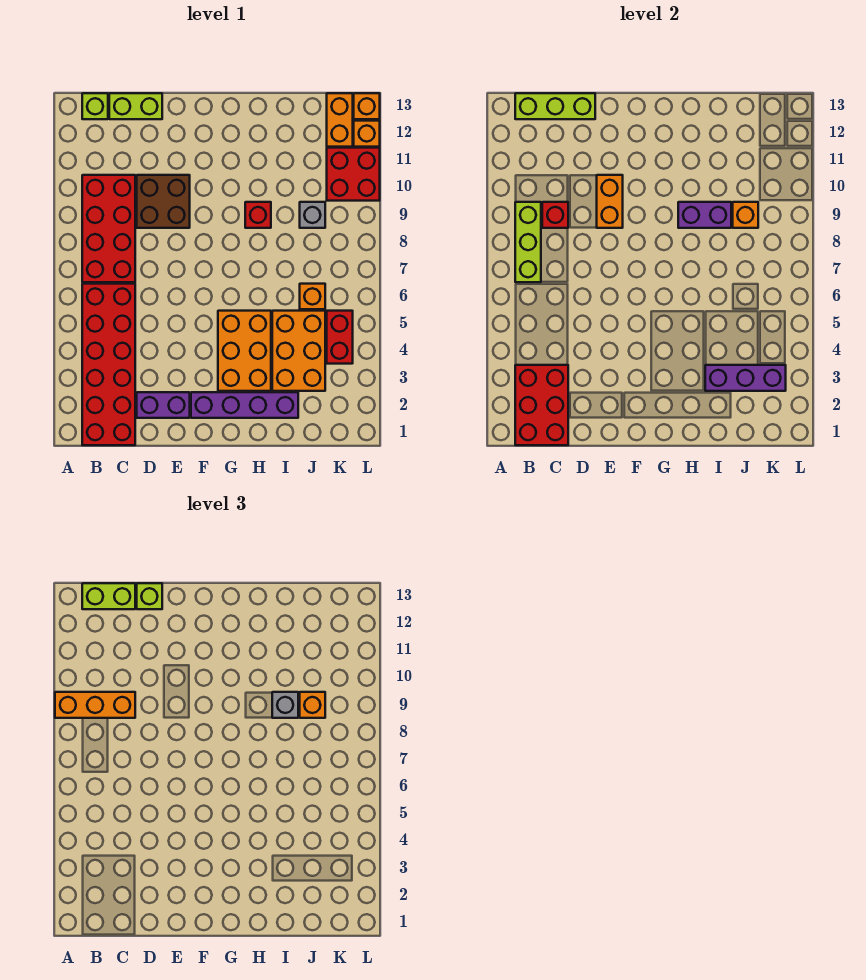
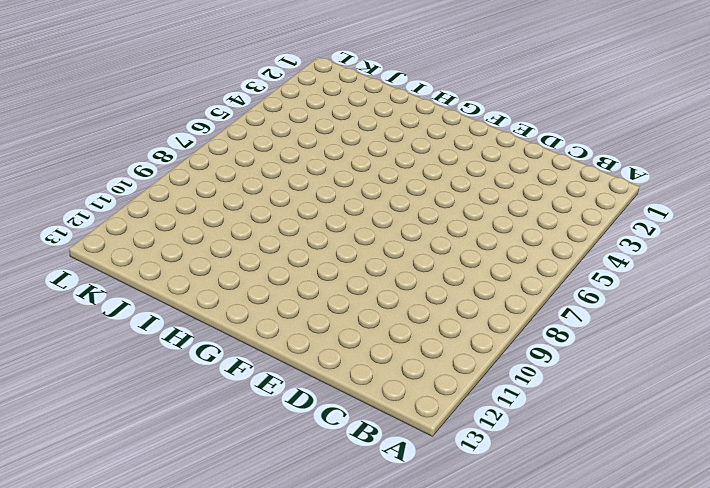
none -> red 2x6 brick [82,284,135,445]
none -> red 2x4 brick [82,175,135,282]
none -> lime 1x1 brick [82,93,108,119]
none -> lime 1x2 brick [109,93,162,119]

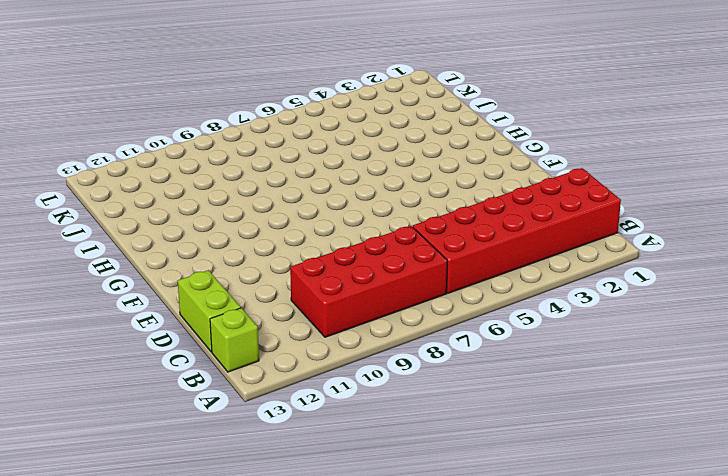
none -> purple 1x2 brick [137,392,190,418]
none -> brown 2x2 brick [137,175,190,228]
none -> purple 1x4 brick [191,392,298,418]
none -> orange 2x3 brick [218,311,271,391]

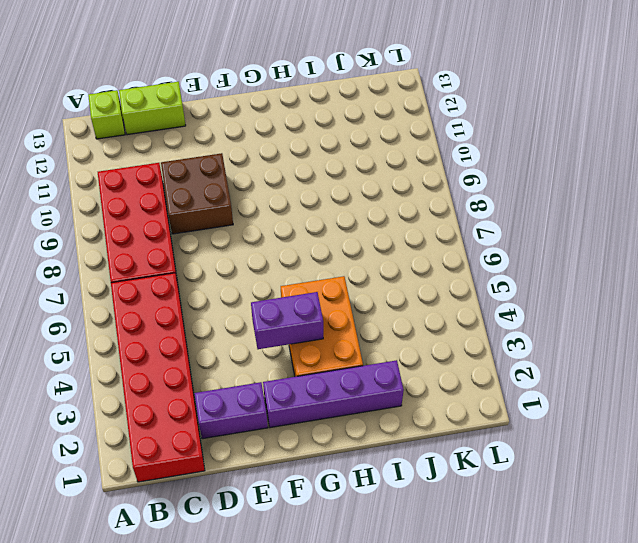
purple 1x2 brick [251,292,323,349] -> purple 1x2 brick moved to [678,202,731,228]
none -> red 1x1 brick [245,202,271,228]
none -> orange 2x3 brick [272,311,325,391]
none -> orange 1x1 brick [300,284,325,309]
none -> grey 1x1 brick [300,202,325,228]

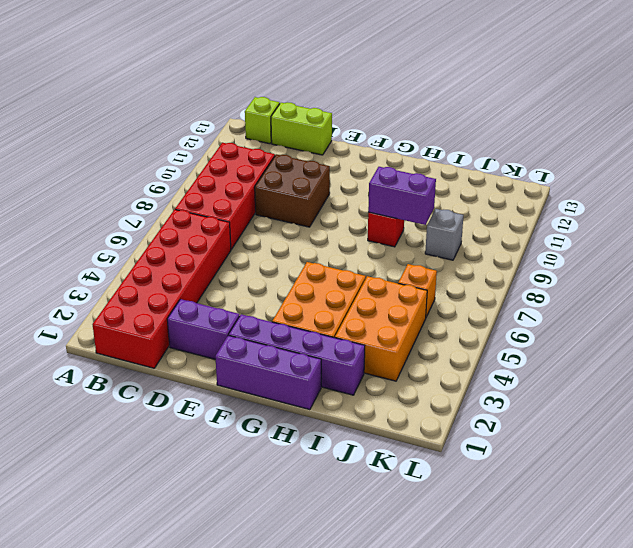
purple 1x3 brick [215,335,321,410] -> purple 1x3 brick moved to [705,365,786,391]
none -> red 1x2 brick [327,311,353,364]
none -> red 2x2 brick [327,148,380,201]
none -> orange 1x2 brick [327,93,353,147]
none -> orange 1x1 brick [354,121,380,147]

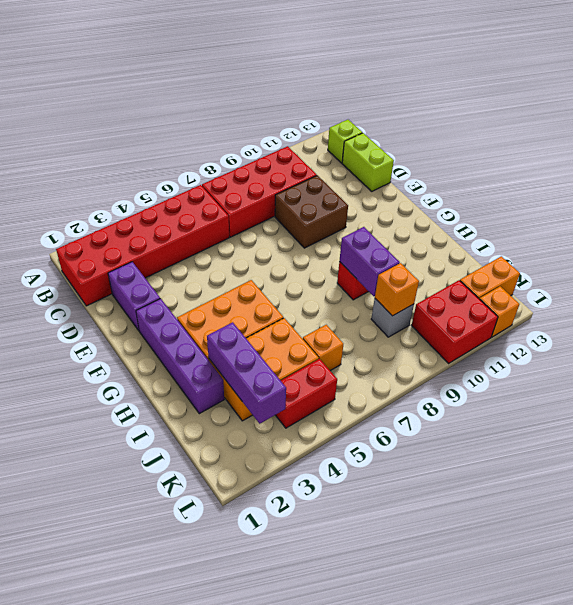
none -> orange 1x1 brick [354,93,380,119]
none -> red 2x3 brick [515,365,568,445]
none -> lime 1x3 brick [515,202,541,282]
none -> lime 1x3 brick [515,93,595,119]

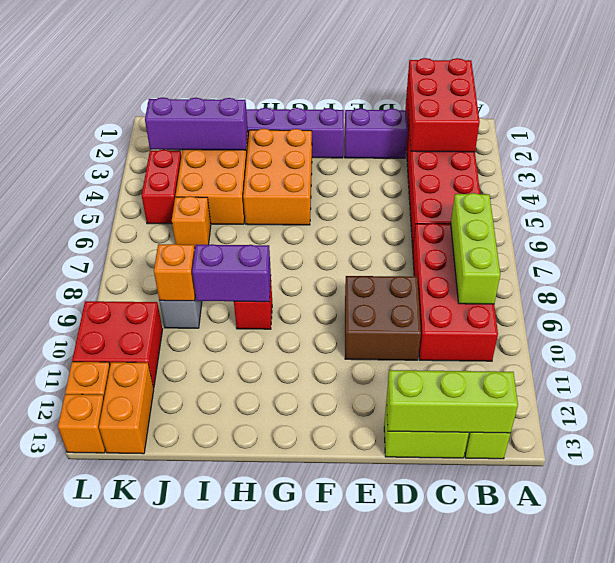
none -> red 1x1 brick [542,202,568,228]
none -> orange 1x2 brick [597,175,623,228]
none -> orange 1x3 brick [55,692,135,718]
none -> lime 1x2 brick [82,583,135,609]

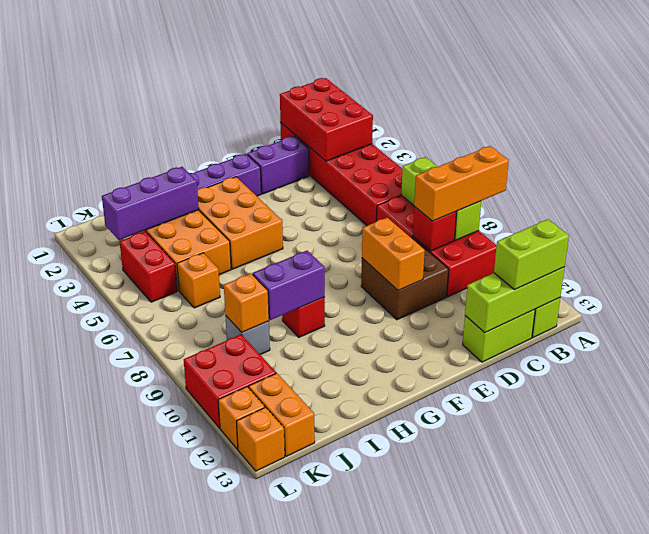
none -> lime 1x1 brick [137,583,162,609]
none -> grey 1x1 brick [272,692,298,718]
none -> orange 1x1 brick [300,692,325,718]

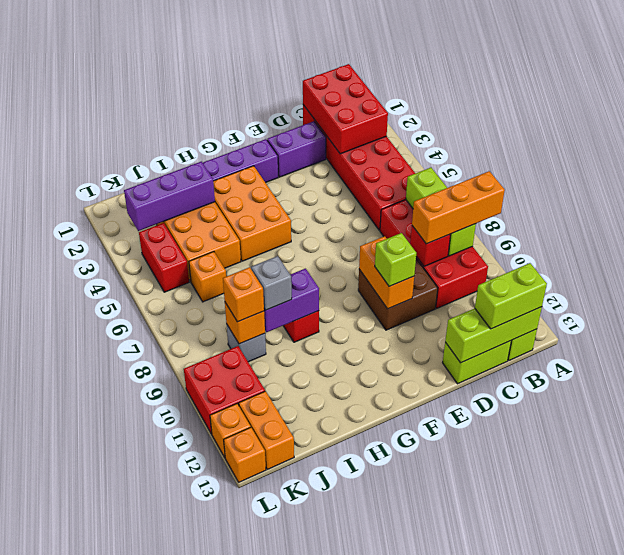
lime 1x1 brick [375,233,416,286] -> lime 1x1 brick moved to [137,583,162,609]

